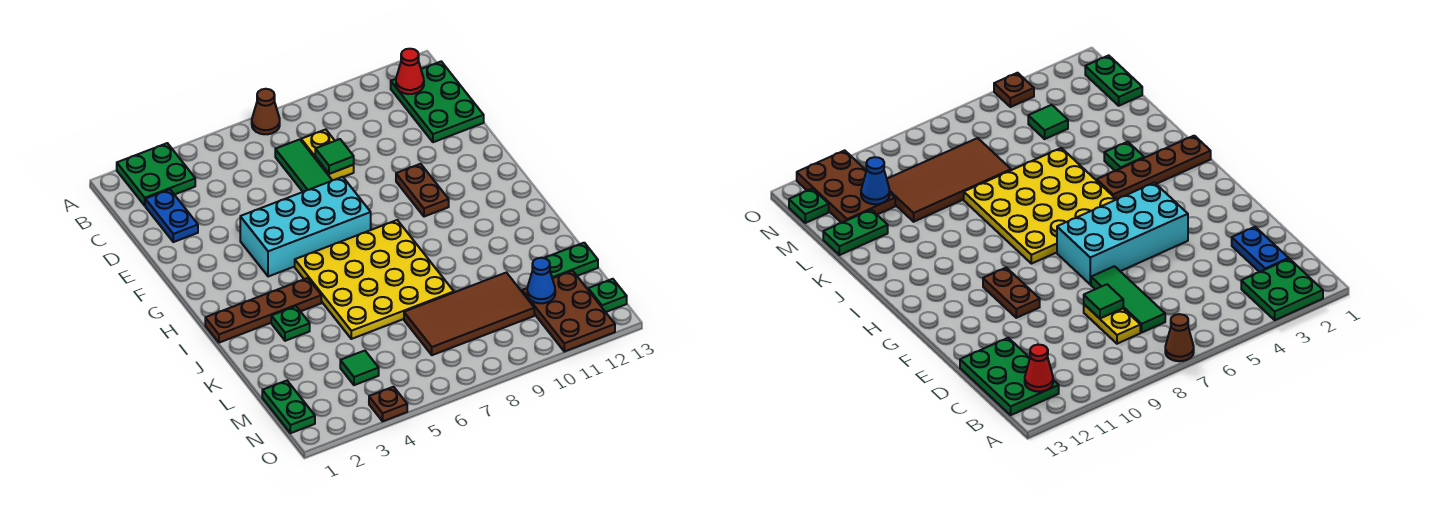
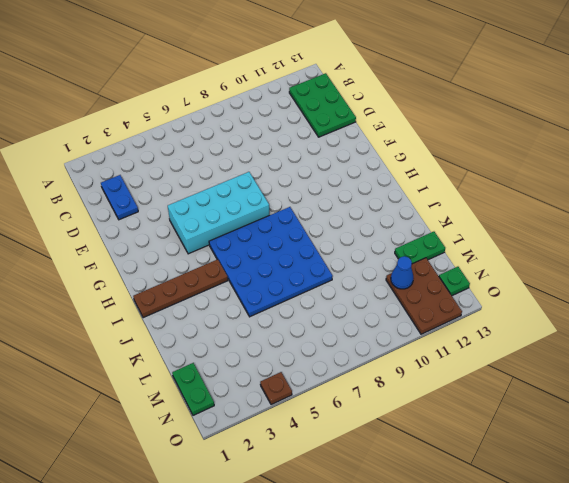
blue 4x4 plate [209,207,333,317] -> yellow 4x4 plate [295,220,454,339]
none -> green 2x2 plate [117,143,195,206]
none -> brown 1x1 cone [252,89,280,134]
none -> green 1x3 tile [275,139,332,192]

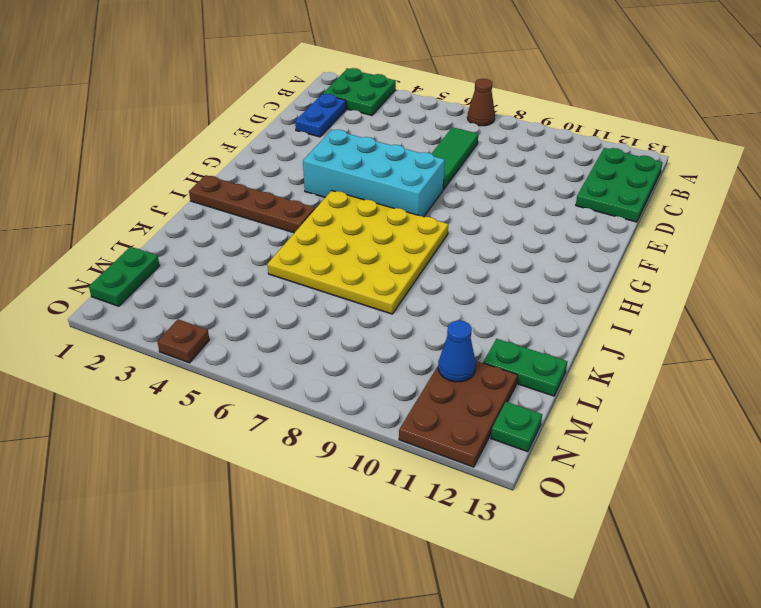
none -> yellow 1x2 plate [301,129,354,180]
none -> brown 1x2 plate [396,164,449,217]
none -> green 1x1 plate [271,306,310,341]

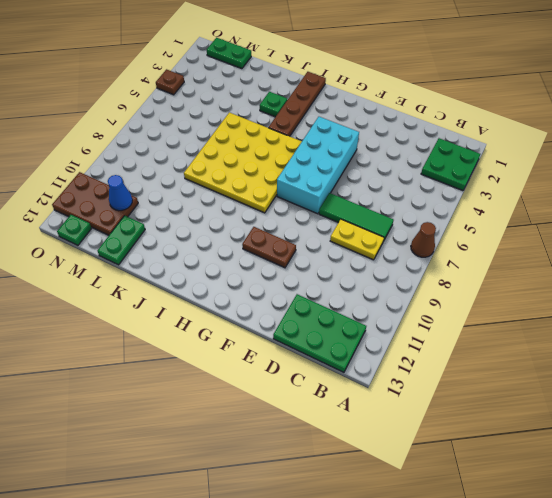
none -> blue 1x2 plate [145,189,198,242]
none -> brown 2x4 tile [404,273,534,355]
none -> green 1x1 tile [340,351,379,385]

